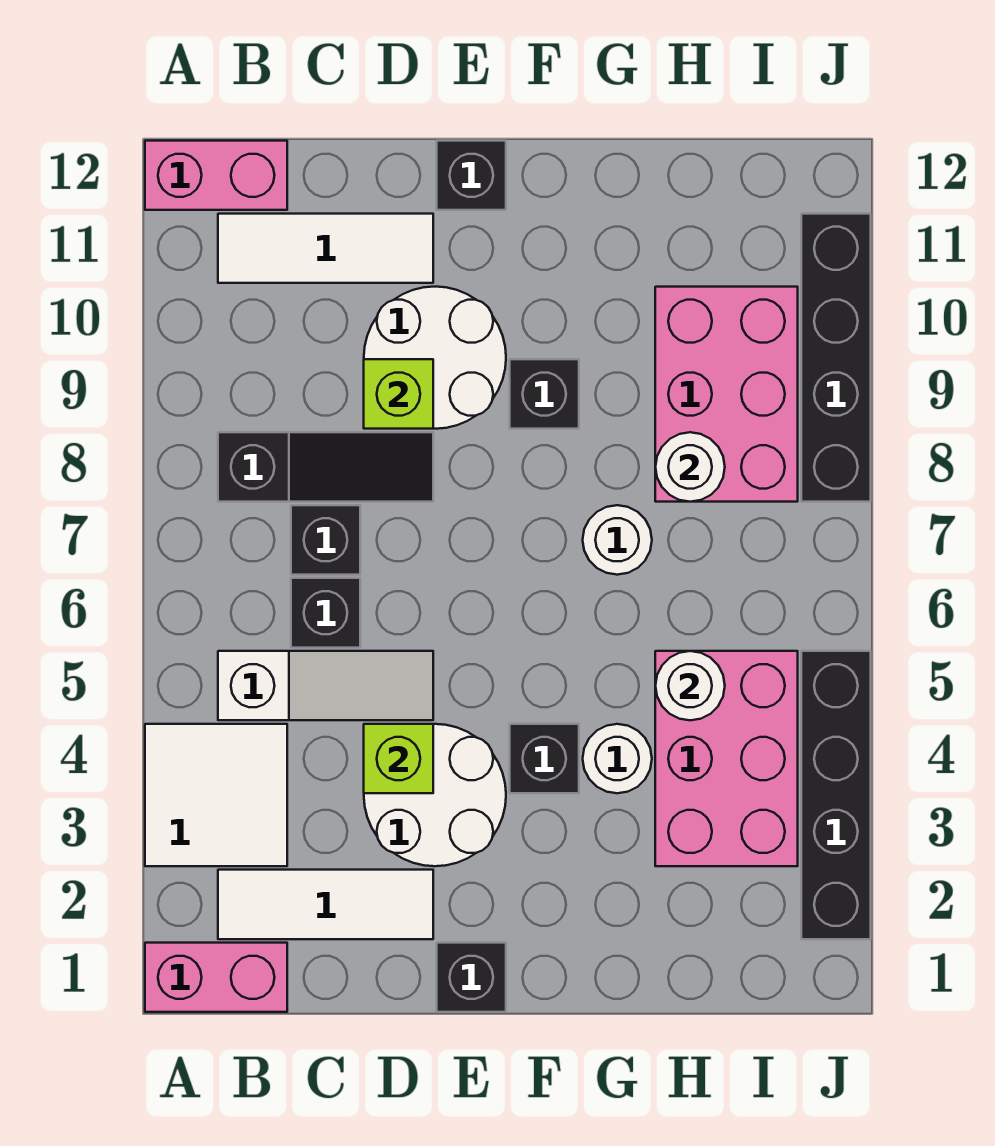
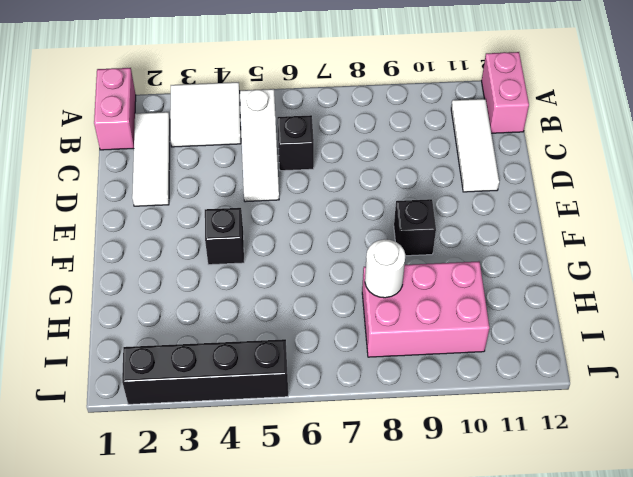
none -> black 1x3 slope [218,432,433,502]
none -> black 1x1 brick [291,505,360,575]
none -> white 2x2 round brick [364,724,506,866]

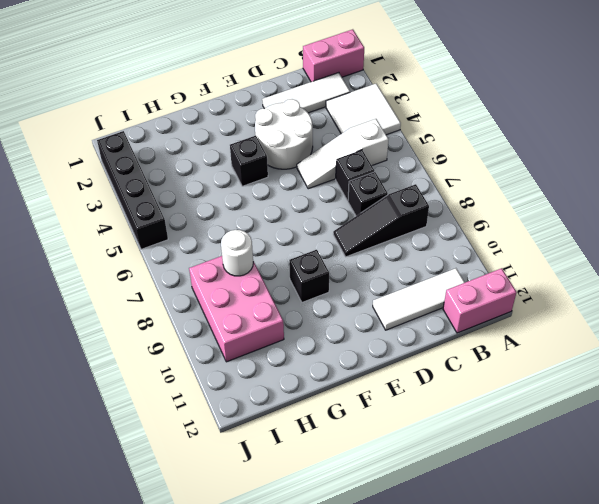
none -> white 2x2 round brick [364,287,506,429]
none -> black 1x1 brick [437,943,506,1012]
none -> black 1x1 brick [437,141,506,210]

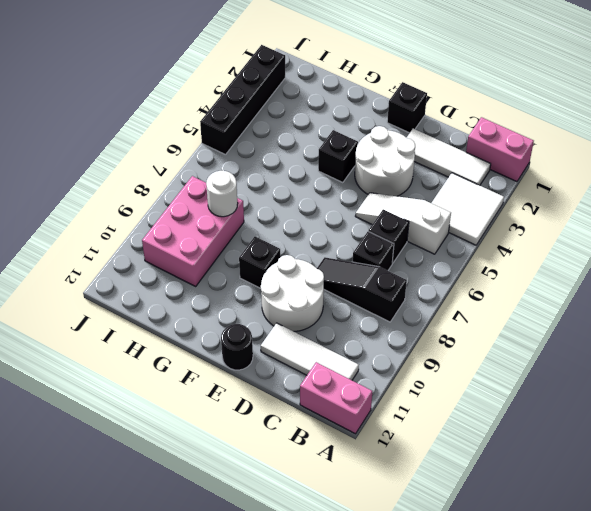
black 1x1 round brick [221,324,253,370] -> black 1x1 brick [437,141,506,210]
none -> white 1x1 round brick [583,724,652,793]
none -> white 1x1 round brick [583,505,652,575]
none -> pink 2x3 brick [655,651,798,866]

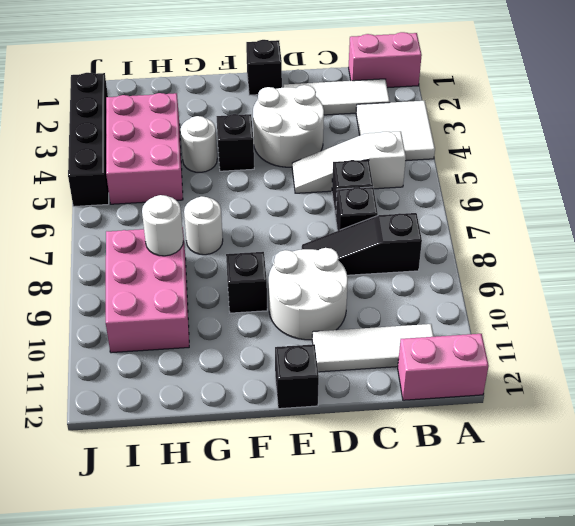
none -> black 1x4 brick [801,214,871,502]
none -> lime 1x1 brick [364,724,433,793]
none -> lime 1x1 brick [364,359,433,429]

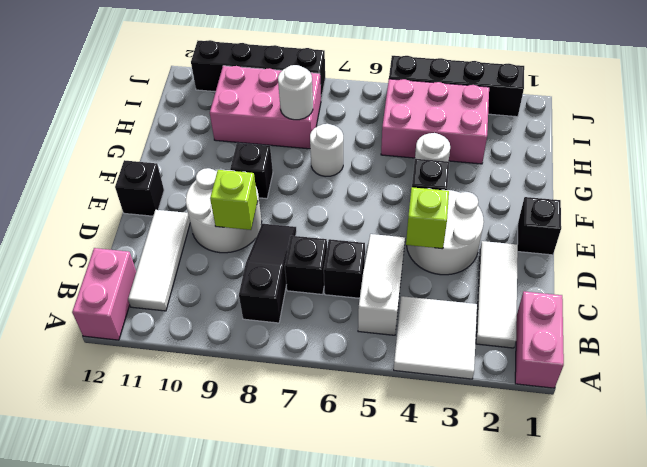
none -> white 1x1 round brick [655,651,725,720]

